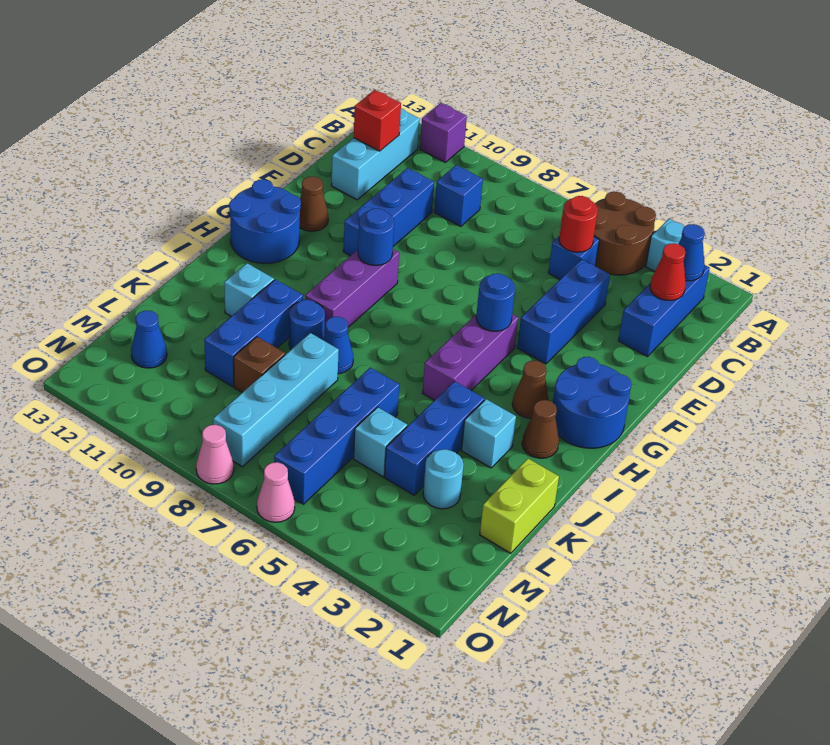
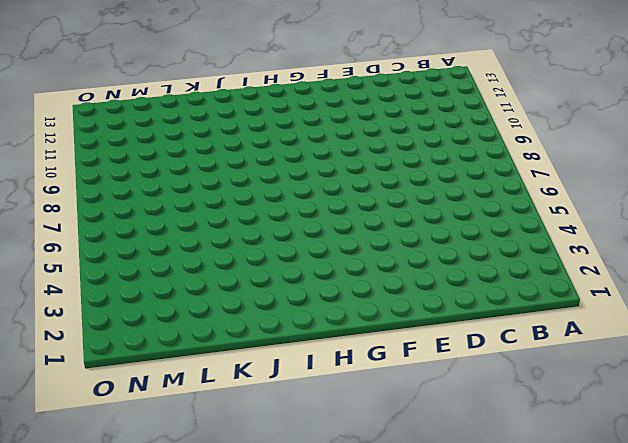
none -> cyan 1x1 brick [646,219,685,271]
none -> brown 2x2 round brick [594,192,656,275]
none -> purple 1x1 brick [420,103,467,162]
none -> blue 1x3 brick [618,265,710,357]

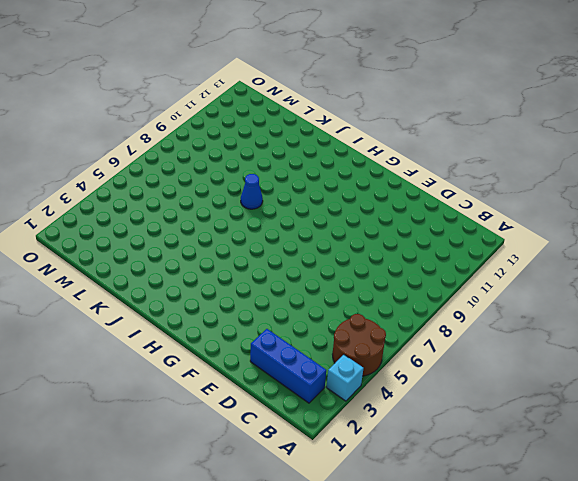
none -> purple 1x1 brick [420,103,467,162]
none -> cyan 1x3 brick [331,109,420,200]
none -> blue 1x1 brick [548,236,599,279]
none -> blue 1x1 brick [434,165,483,227]

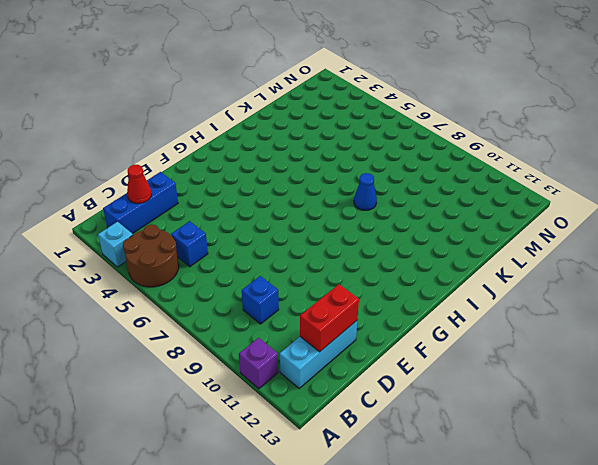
red 1x2 brick [300,284,359,352] -> red 1x1 brick [354,90,401,151]
none -> blue 1x3 brick [517,259,610,364]
none -> blue 1x3 brick [343,168,434,256]
none -> brown 1x1 cone [300,177,328,231]
none -> blue 2x2 round brick [553,357,631,448]

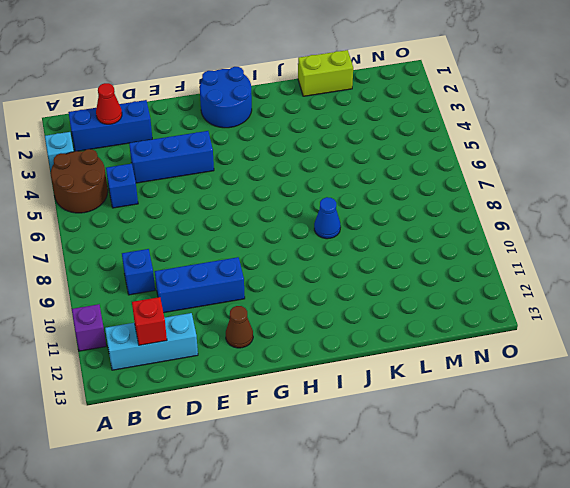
none -> purple 1x3 brick [423,314,518,400]
none -> purple 1x3 brick [305,249,399,335]
none -> blue 2x2 round brick [229,179,301,263]
none -> brown 1x1 cone [512,361,549,418]

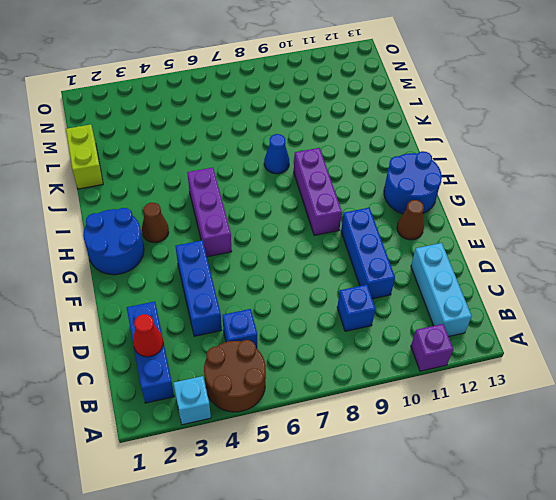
none -> brown 1x1 cone [522,400,559,458]
none -> cyan 1x1 brick [461,399,516,468]
none -> blue 1x3 brick [384,381,484,495]
none -> blue 1x1 round brick [289,300,325,349]

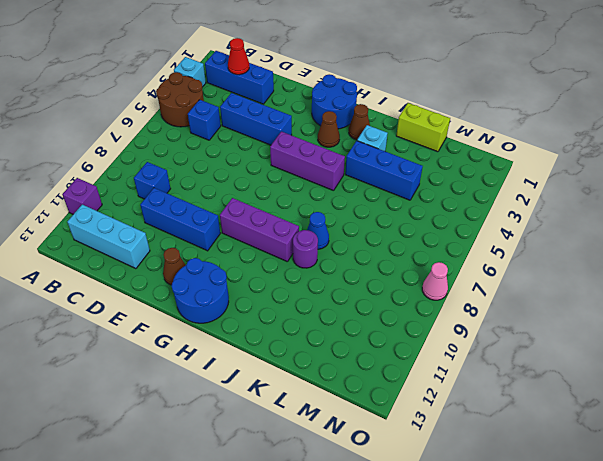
purple 1x1 round brick [293,230,318,268] -> blue 1x1 round brick [289,300,325,349]
none -> blue 1x3 brick [204,279,303,387]
none -> cyan 1x1 brick [224,263,274,316]
none -> blue 1x4 brick [274,368,399,504]
none -> cyan 1x4 brick [213,333,339,467]

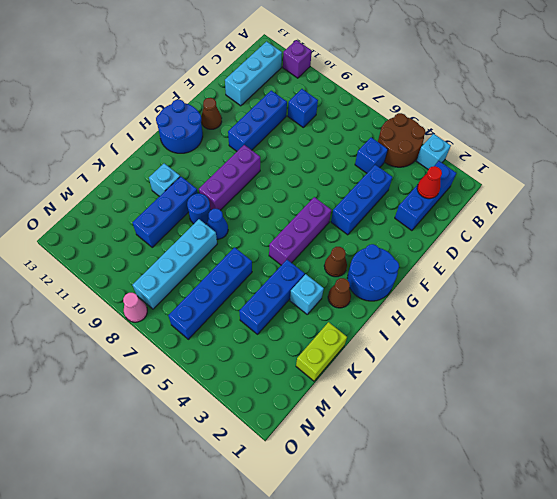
none -> cyan 1x1 round brick [423,449,464,509]
none -> cyan 1x1 brick [354,407,407,477]
none -> brown 1x1 brick [234,337,285,392]
none -> blue 1x1 cone [131,311,167,368]

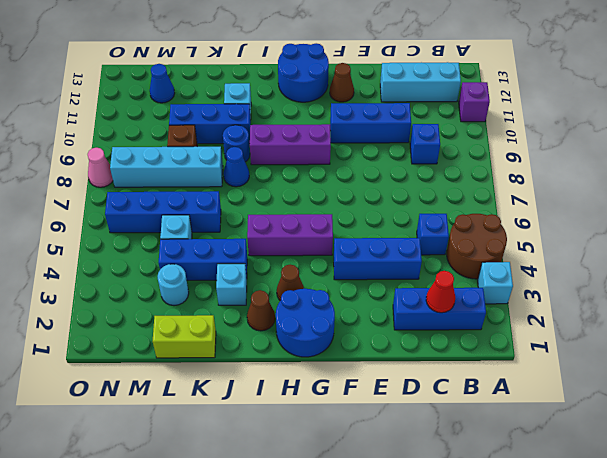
none -> pink 1x1 cone [257,462,295,522]
none -> blue 1x1 cone [678,224,705,281]
none -> red 1x1 round brick [559,196,598,252]
none -> red 1x1 brick [354,90,401,151]

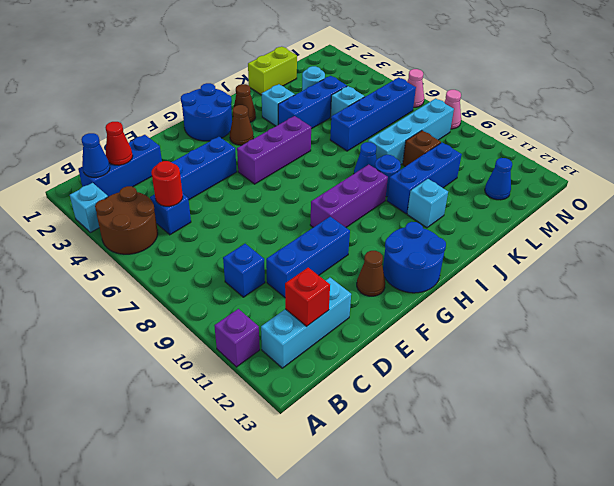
none -> blue 1x1 round brick [476,273,515,331]
none -> blue 1x1 round brick [358,208,394,265]

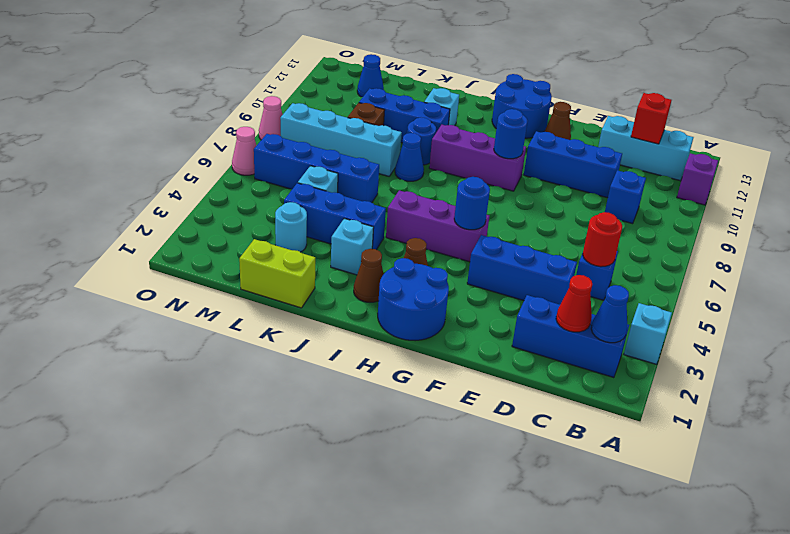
none -> brown 2x2 round brick [594,192,656,275]

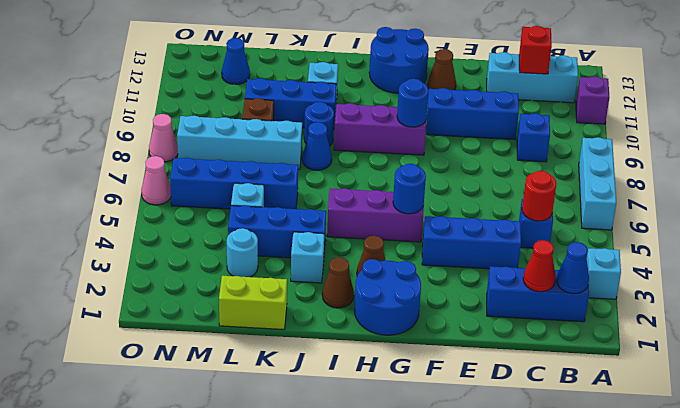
cyan 1x3 brick [579,137,616,230] -> none
none -> brown 2x2 round brick [594,192,656,275]

